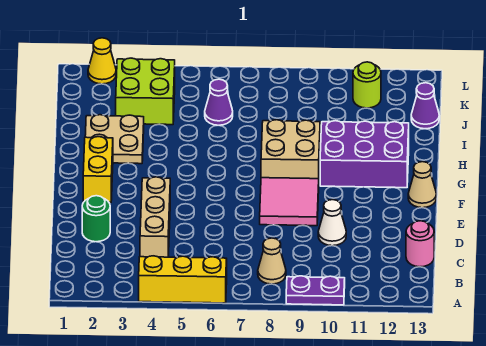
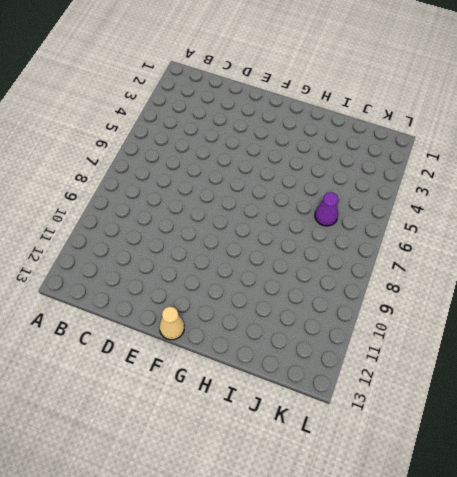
none -> yellow 1x3 brick [139,256,227,303]
none -> purple 1x2 plate [286,276,345,305]
none -> tan 1x1 cone [258,238,286,284]

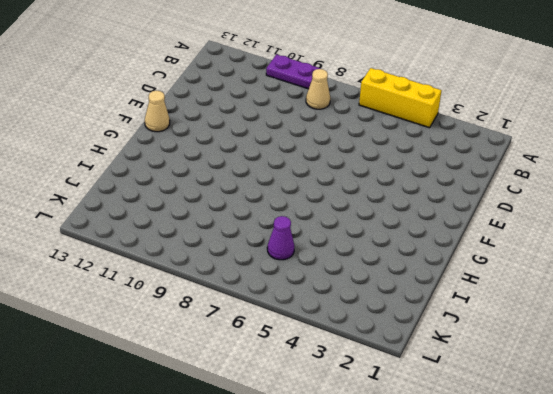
none -> tan 1x3 brick [140,177,170,257]
none -> pink 1x1 round brick [406,221,434,267]
none -> green 1x1 round brick [82,196,110,242]

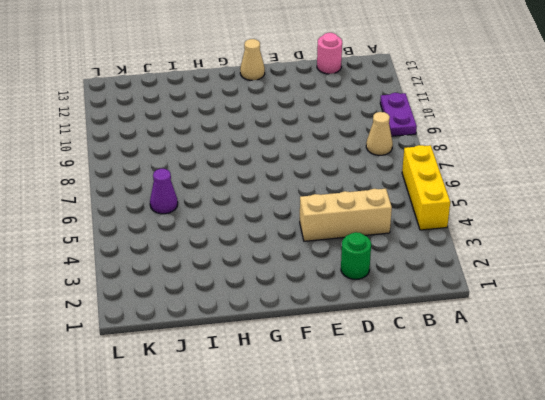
none -> white 1x1 cone [318,200,346,246]
none -> pink 2x2 tile [260,178,319,226]
none -> yellow 1x2 brick [83,137,113,203]

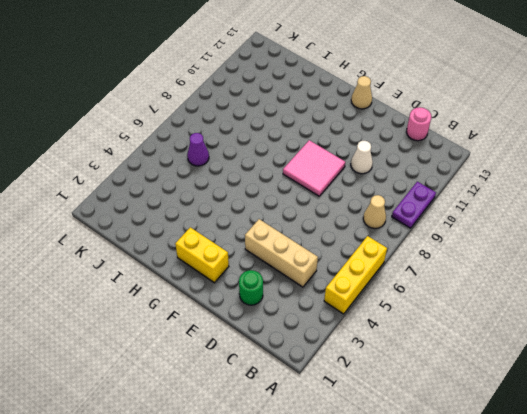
none -> tan 2x2 brick [261,120,320,179]
none -> purple 2x3 brick [320,121,409,188]
none -> tan 2x2 plate [85,115,144,164]

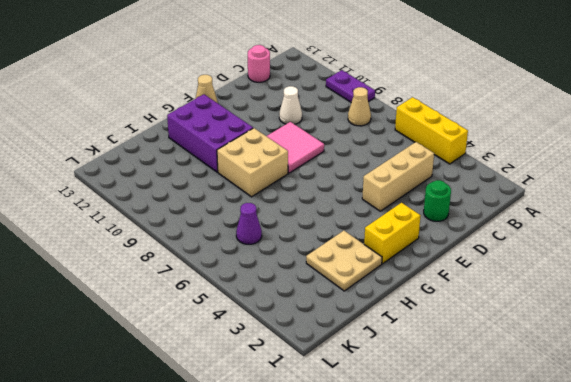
none -> lime 2x2 brick [116,58,175,125]
none -> purple 1x1 cone [411,83,439,129]
none -> lime 1x1 round brick [353,62,381,108]

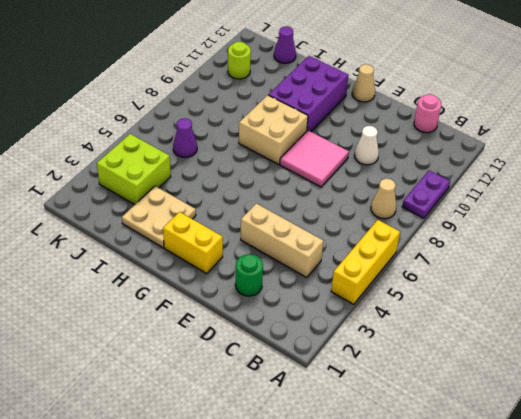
none -> yellow 1x1 cone [88,38,116,84]

